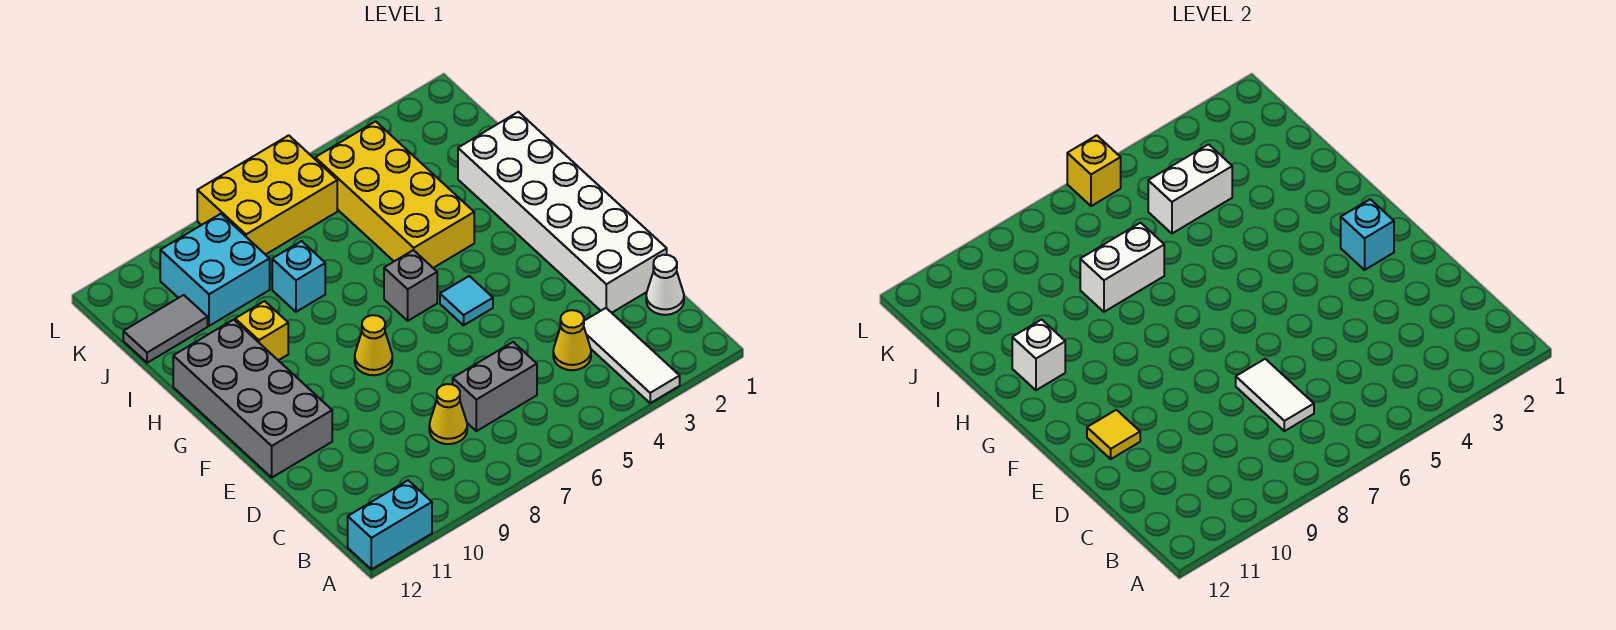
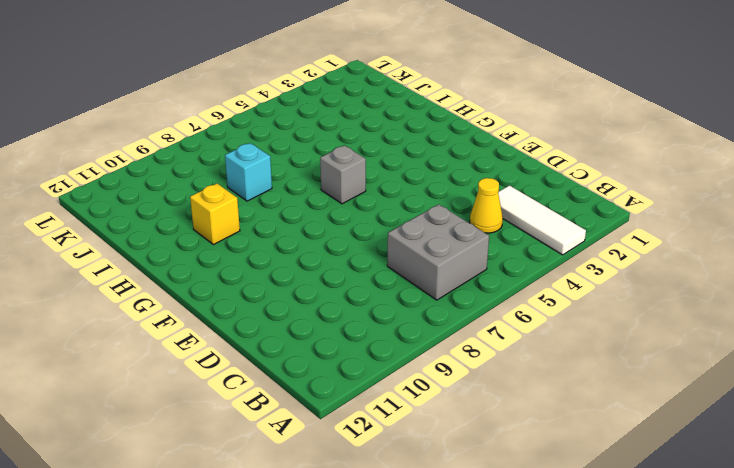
grey 2x2 brick [387,204,489,300] -> grey 1x2 brick [453,342,537,431]
none -> cyan 1x2 brick [348,480,432,569]
none -> white 1x1 cone [646,255,684,315]
none -> yellow 1x1 cone [429,384,467,444]

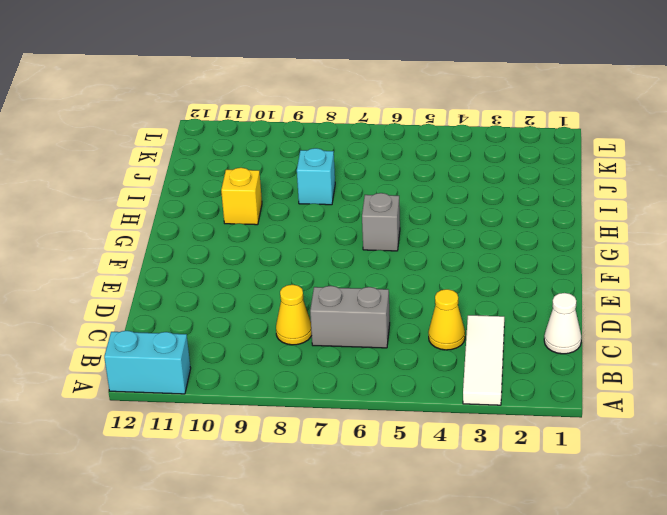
none -> white 2x6 brick [458,112,667,313]
none -> grey 2x4 brick [173,320,332,477]
none -> cyan 1x1 tile [440,276,493,325]

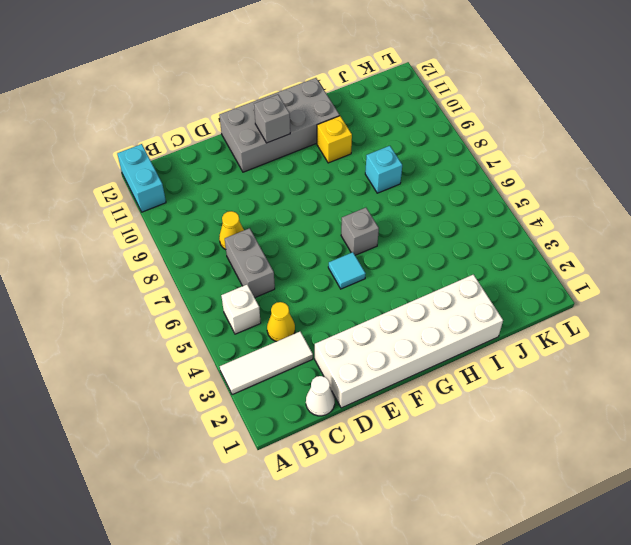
white 1x1 brick [221,285,261,334] -> white 1x1 brick moved to [1012,320,1065,390]
grey 1x1 brick [254,95,290,143] -> none
none -> yellow 1x1 cone [355,315,392,375]
none -> yellow 2x4 brick [315,121,474,268]
none -> cyan 2x2 brick [160,214,270,326]

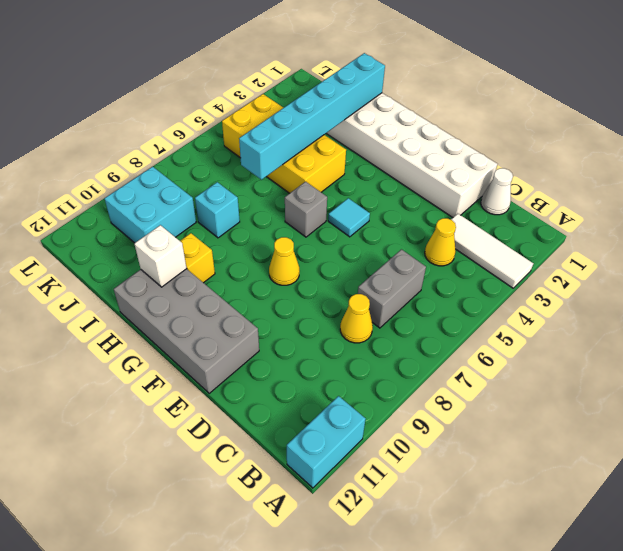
cyan 1x6 brick [239,53,385,180] -> none
none -> grey 1x2 tile [123,295,208,363]
none -> yellow 2x3 brick [197,135,337,255]
none -> white 1x2 tile [1236,359,1314,431]

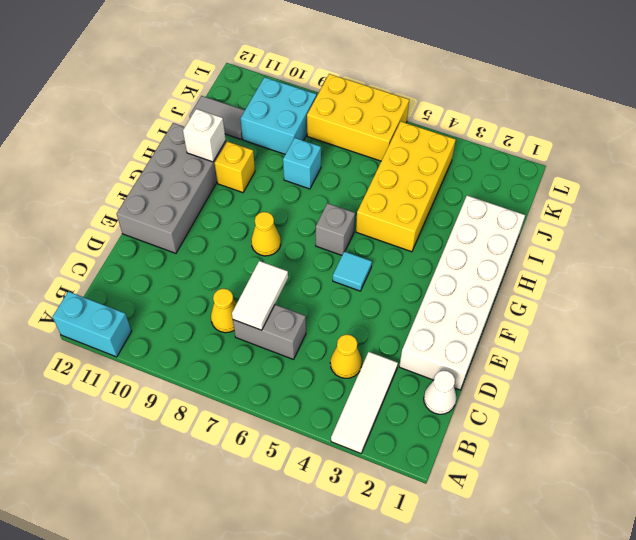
none -> yellow 1x1 tile [1087,410,1140,459]
none -> cyan 1x1 brick [1341,199,1394,270]
none -> white 1x2 brick [1080,223,1164,312]

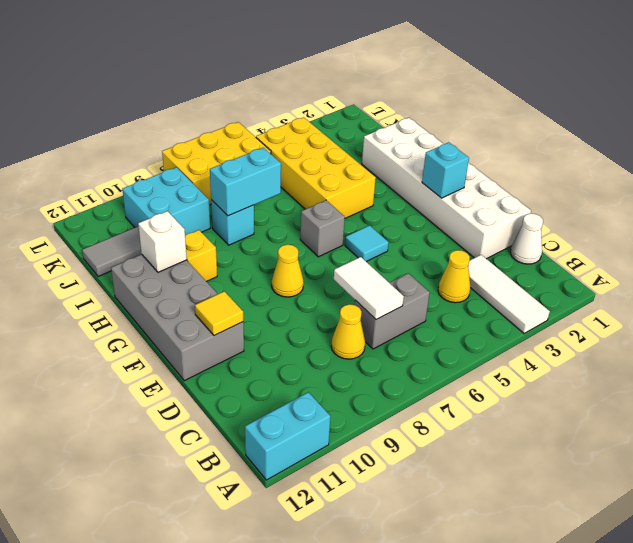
cyan 1x2 brick [210,148,281,216] -> white 1x2 brick [1080,223,1164,312]
none -> white 1x2 brick [1148,144,1232,233]
none -> yellow 1x1 brick [1067,135,1121,206]

